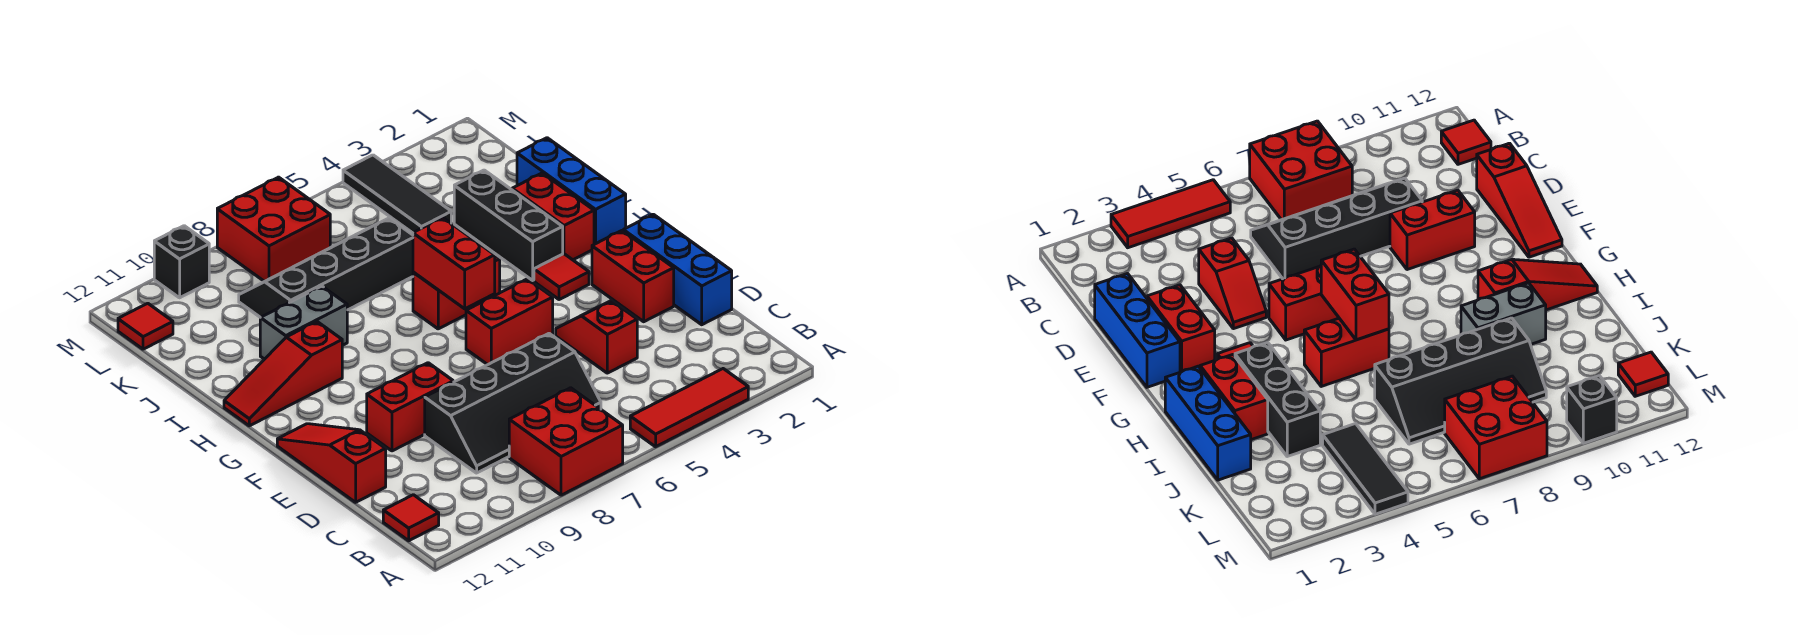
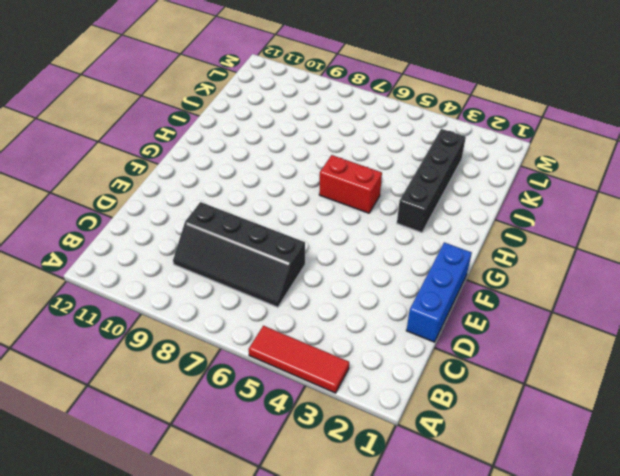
black 1x4 brick [397,129,466,233] -> black 1x3 brick [454,170,563,280]
none -> red 2x2 brick [509,388,623,495]
none -> red 1x1 tile [383,495,439,541]
none -> red 1x2 slope [556,301,637,373]

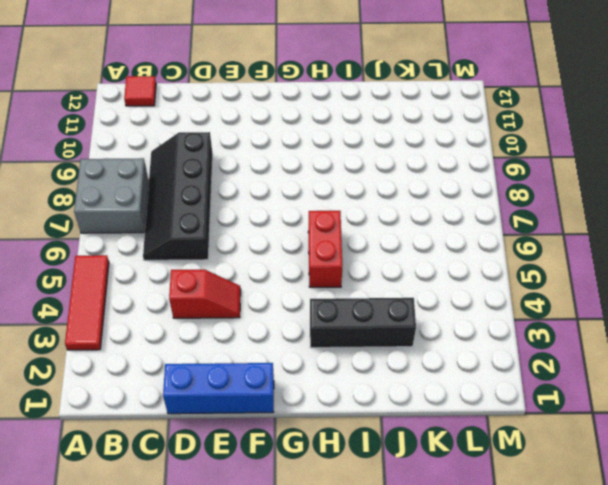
grey 2x2 brick [74,158,149,233] -> red 2x2 brick [509,388,623,495]
none -> red 1x3 slope [277,424,386,502]
none -> red 1x2 brick [592,231,674,322]
none -> red 1x2 brick [367,363,453,451]

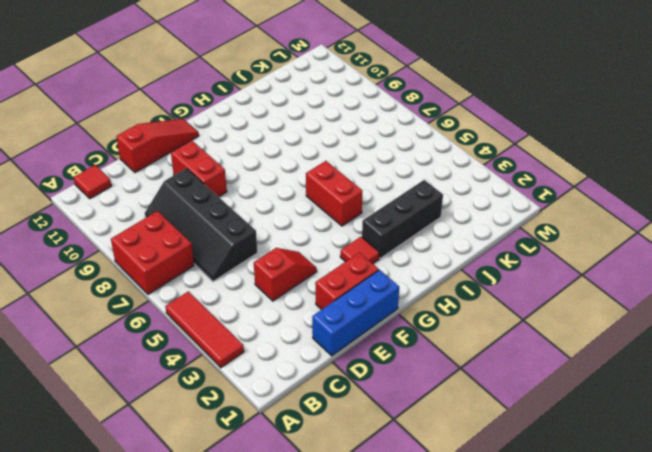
none -> red 1x2 brick [466,279,553,365]
none -> blue 1x3 brick [517,138,626,244]
none -> red 1x2 brick [512,173,594,260]

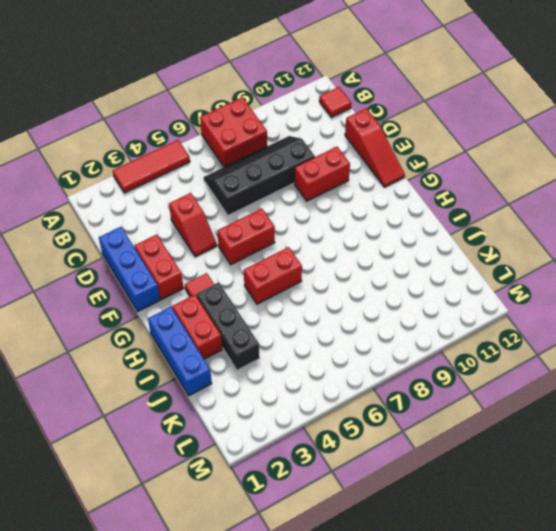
none -> red 1x3 slope [224,322,342,426]
none -> grey 1x2 brick [260,286,347,359]
none -> black 2x4 slope [239,218,413,318]

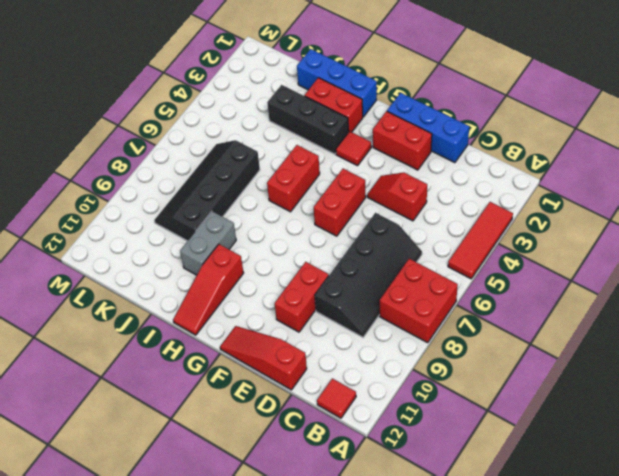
none -> black 1x3 tile [343,155,451,233]
none -> red 2x2 brick [217,177,330,282]
none -> red 1x1 tile [118,303,173,349]

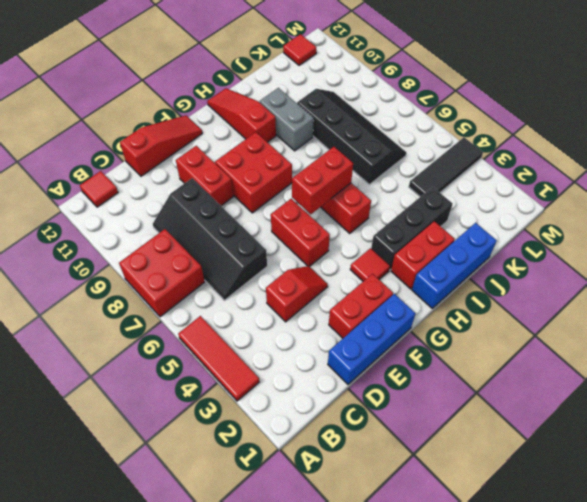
red 2x2 brick [215,132,292,213] -> red 2x2 brick moved to [217,177,330,282]
none -> black 1x1 brick [154,226,209,298]

